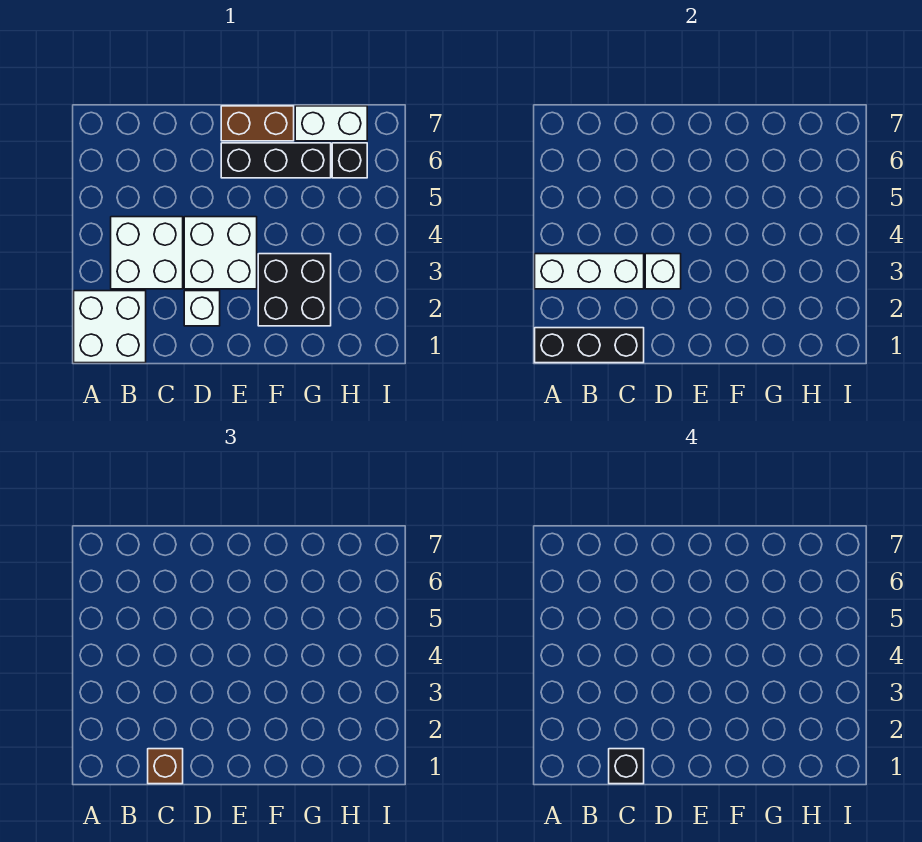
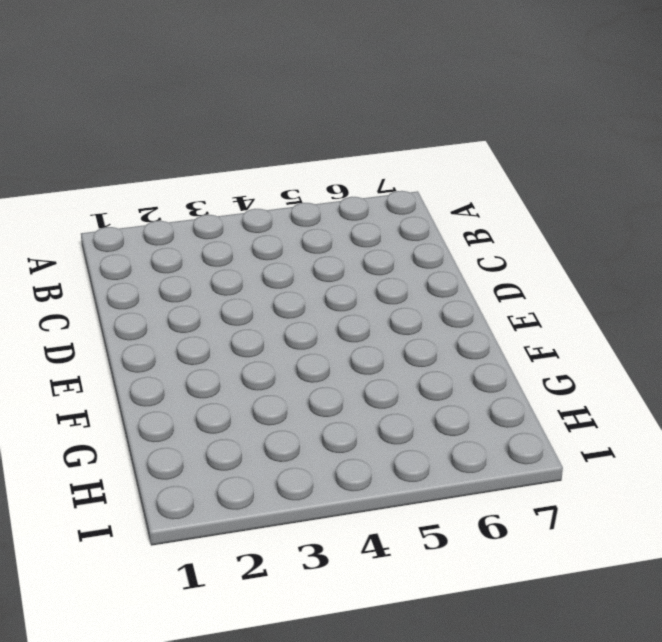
none -> white 2x2 brick [74,291,146,363]
none -> white 2x2 brick [111,217,183,289]
none -> white 1x1 brick [184,291,220,326]

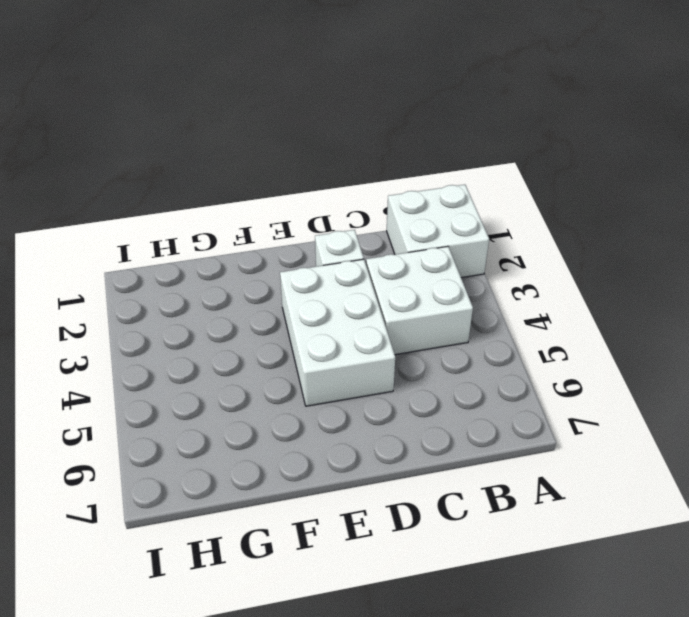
white 2x3 brick [280,259,395,406] -> white 2x2 brick [184,217,257,289]
none -> black 1x3 brick [221,143,331,178]
none -> brown 1x2 brick [221,106,294,141]
none -> black 2x2 brick [258,254,331,326]

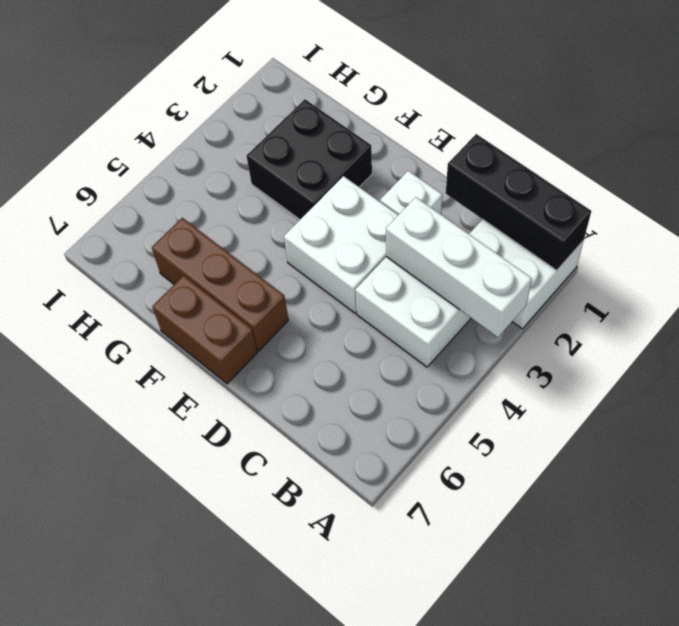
brown 1x3 brick [152,218,288,351] -> black 1x3 brick [221,143,331,178]
none -> white 1x2 brick [295,106,367,141]
none -> black 1x1 brick [332,143,367,178]
none -> white 1x1 brick [645,254,681,289]

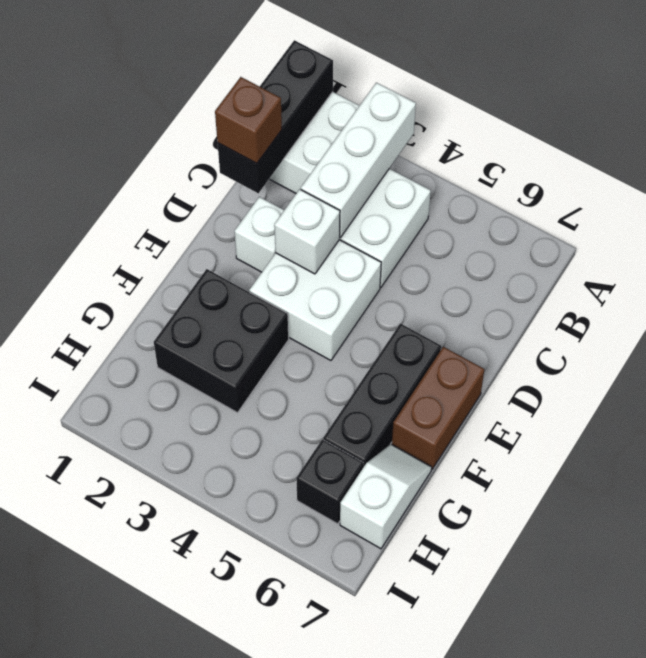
white 1x2 slope [340,444,432,549] -> white 1x2 brick [295,106,367,141]
none -> black 1x1 brick [609,749,644,784]

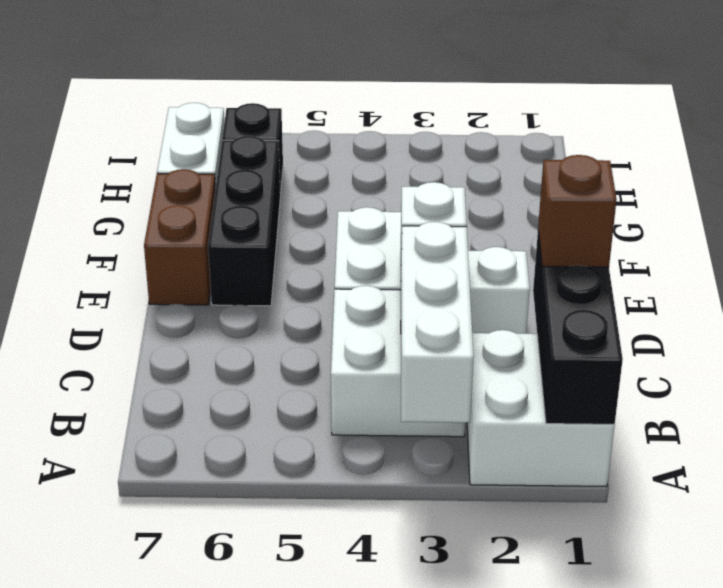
none -> black 2x2 brick [258,254,331,326]
none -> black 1x1 brick [609,749,644,784]

